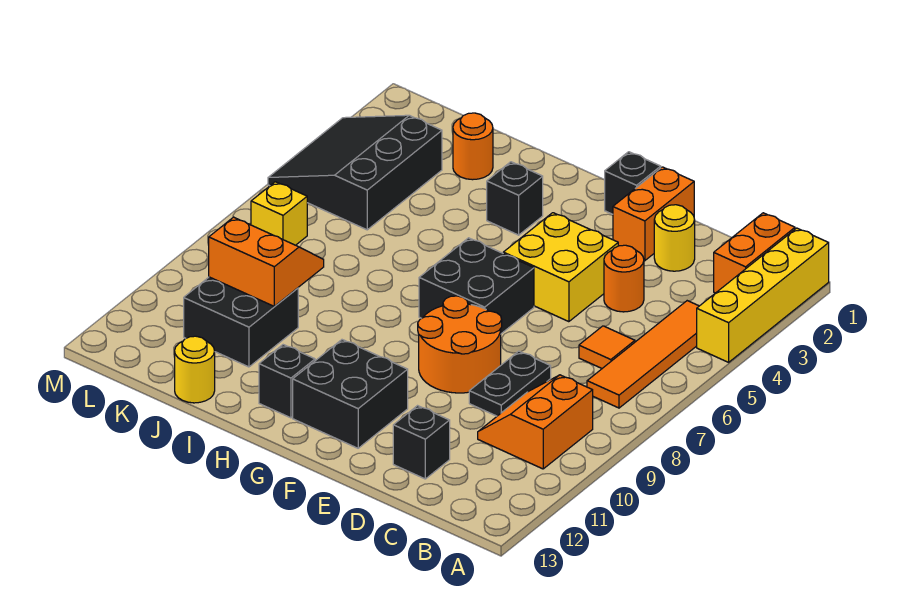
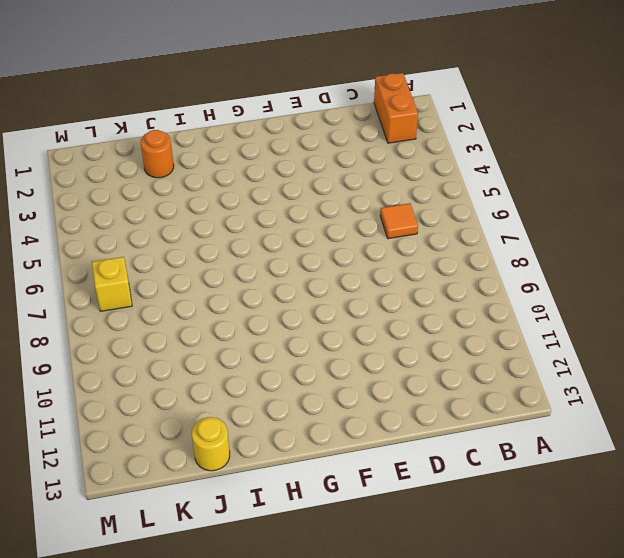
none -> yellow 1x4 brick [697,228,829,362]
none -> orange 1x4 tile [587,301,699,408]
none -> orange 2x2 slope [478,375,593,469]

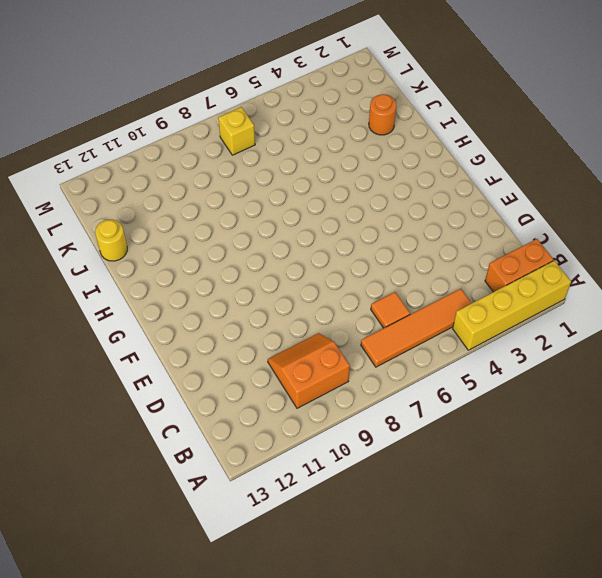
none -> yellow 1x1 round brick [654,205,695,271]
none -> orange 1x1 round brick [604,245,644,312]
none -> black 1x2 plate [469,351,551,416]

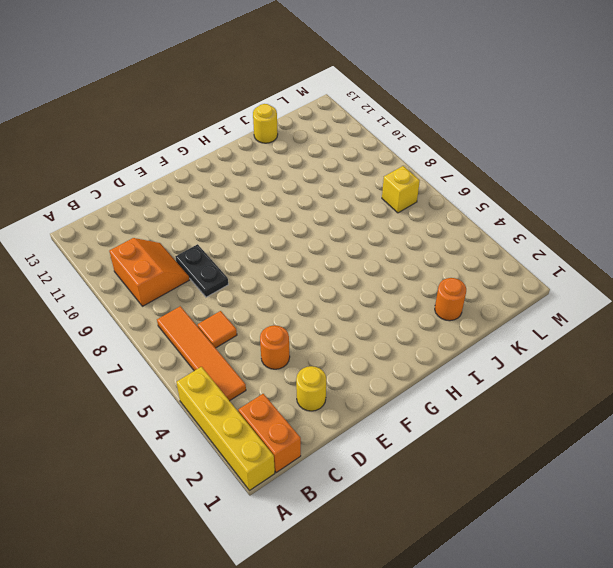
none -> black 1x1 brick [393,406,450,479]
none -> orange 1x2 brick [613,167,694,261]
none -> yellow 2x2 brick [503,213,618,322]

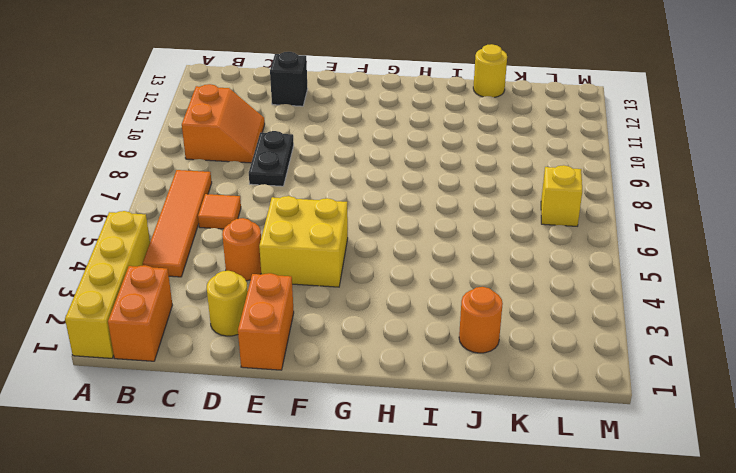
none -> orange 2x2 round brick [418,296,502,393]
none -> black 1x1 brick [605,152,661,214]
none -> black 2x2 brick [419,238,534,334]

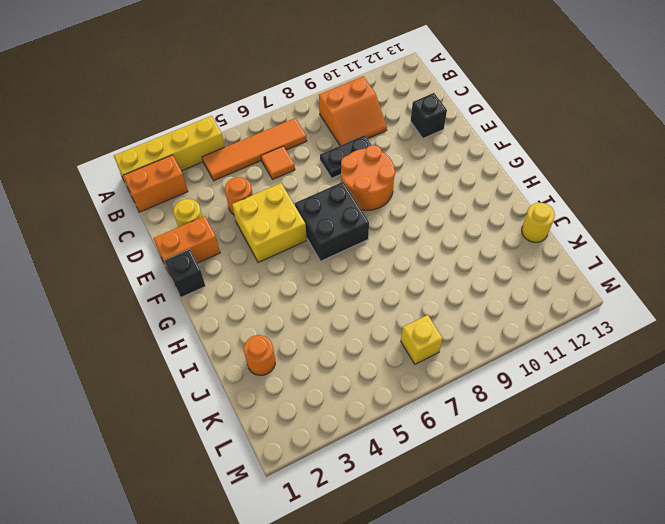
none -> black 2x2 brick [293,340,408,448]
none -> black 1x1 brick [487,162,543,235]
none -> black 1x1 brick [259,345,315,418]

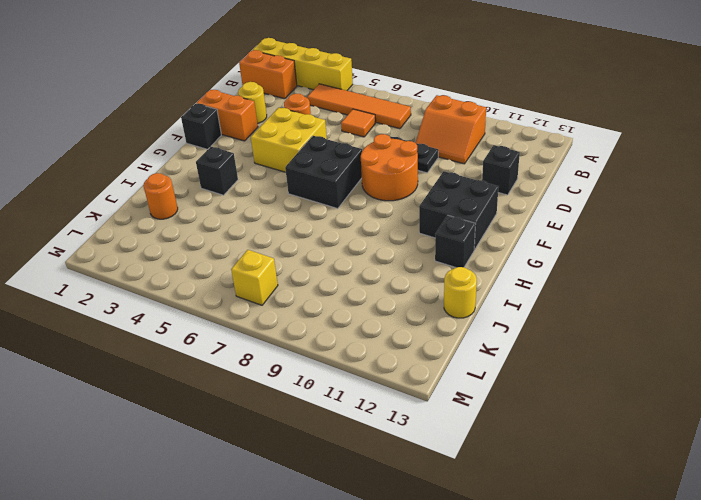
none -> black 2x2 brick [184,277,298,367]
none -> black 3x3 slope [268,115,442,230]
none -> orange 2x2 slope [209,217,324,307]

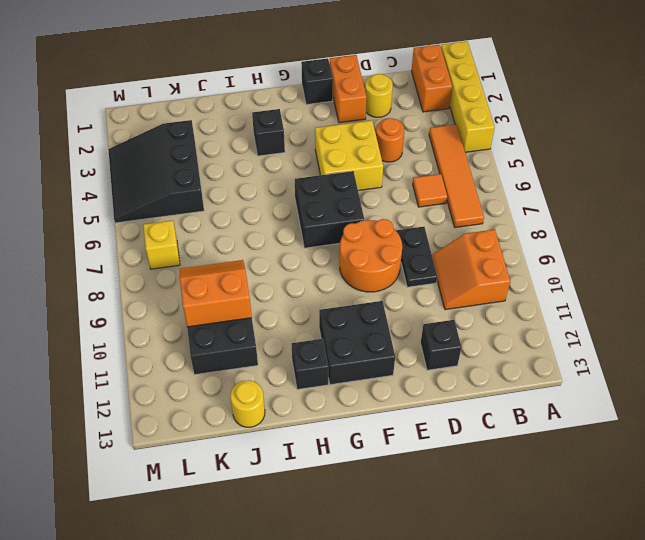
none -> orange 1x1 round brick [453,113,493,180]

